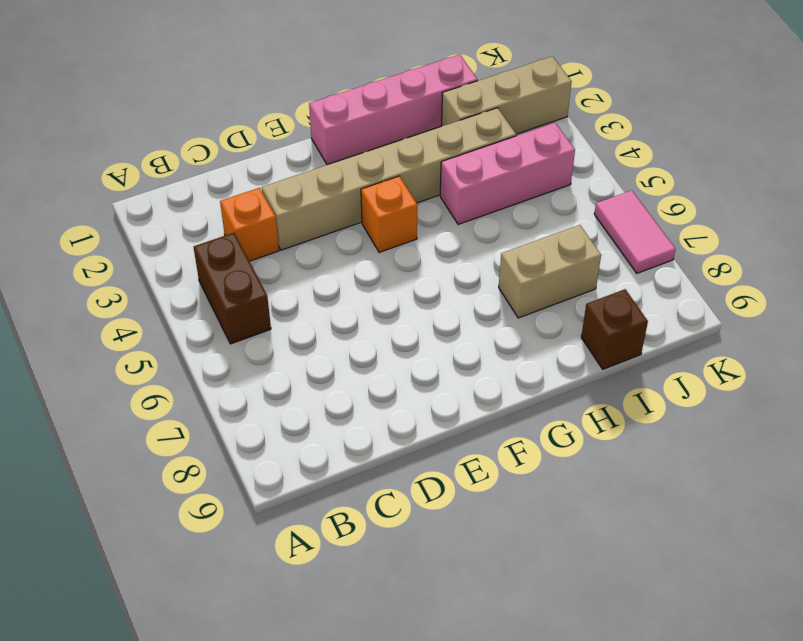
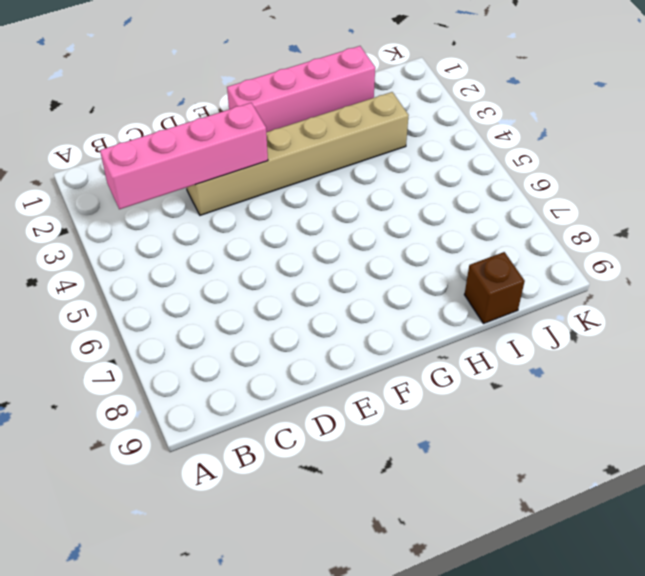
pink 1x4 brick [100,103,268,209] -> none
none -> brown 1x2 brick [194,233,271,344]
none -> orange 1x1 brick [220,188,279,261]

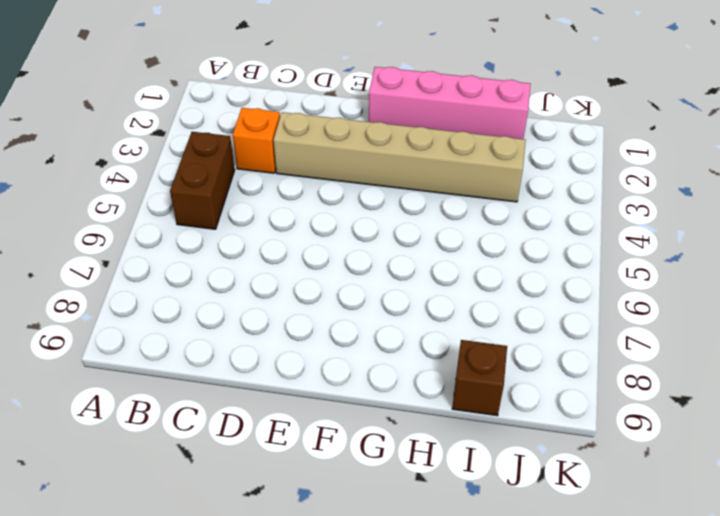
none -> orange 1x1 brick [361,176,417,252]
none -> pink 1x3 brick [440,123,575,224]

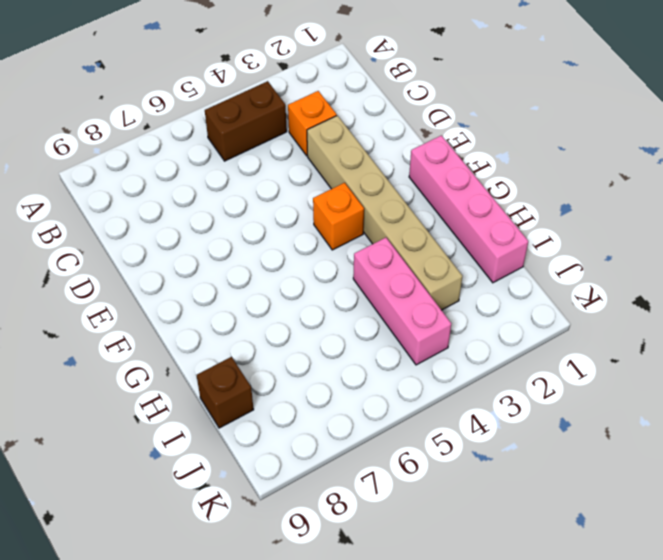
none -> tan 1x2 brick [499,225,601,318]
none -> tan 1x3 brick [442,56,572,134]

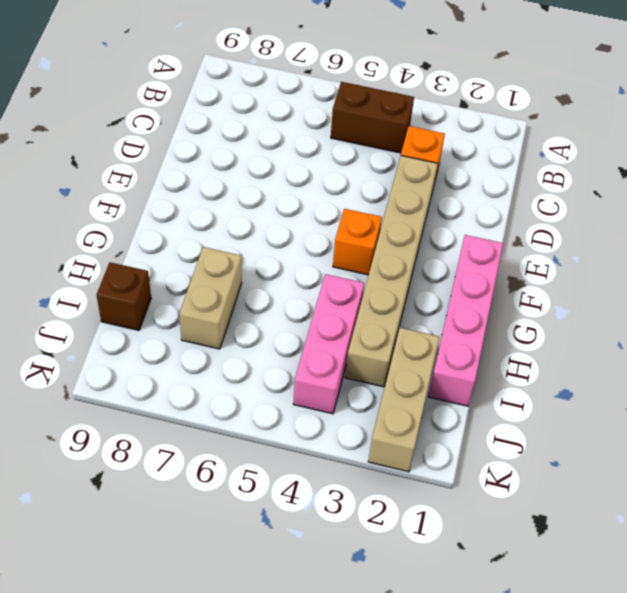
none -> pink 1x2 tile [594,190,675,273]

